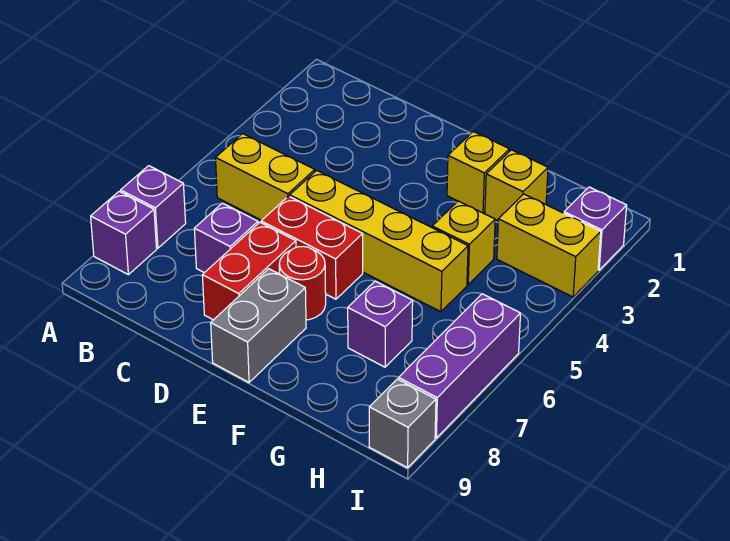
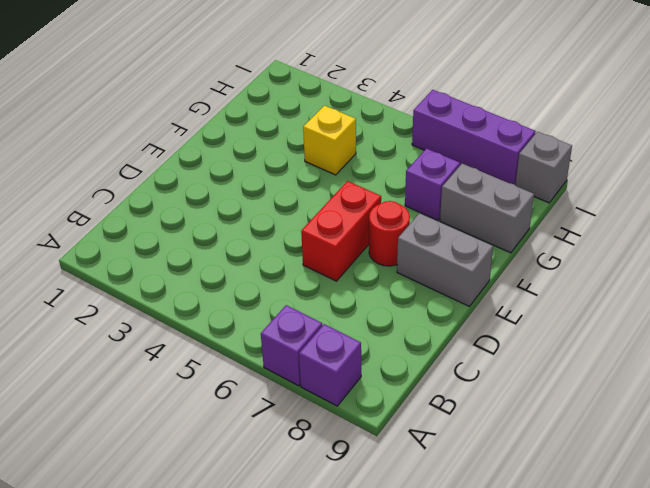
grey 1x2 brick [440,164,534,253] -> none
none -> yellow 1x2 brick [216,134,315,220]
none -> purple 1x1 brick [194,203,258,273]
none -> yellow 1x4 brick [290,170,468,312]

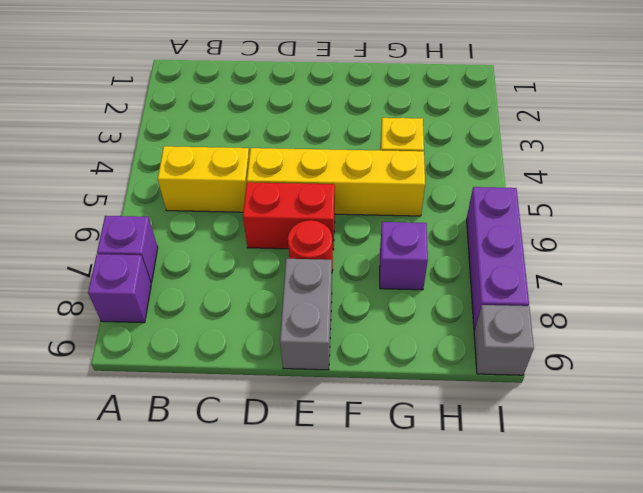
none -> purple 1x1 brick [194,203,258,273]
none -> red 1x2 brick [202,222,296,320]
none -> yellow 1x1 brick [447,132,509,213]

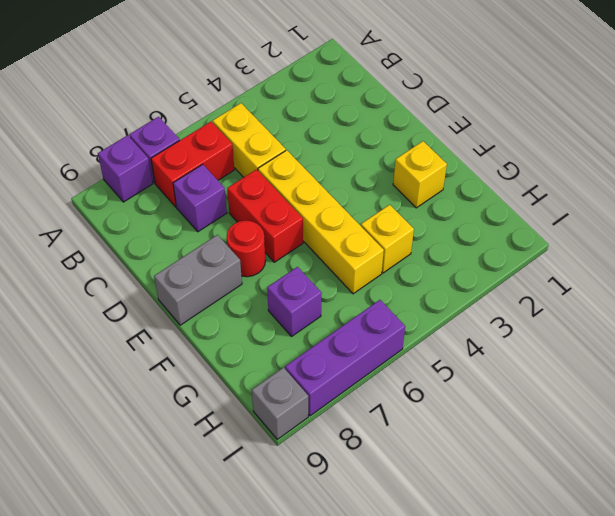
red 1x2 brick [151,122,234,207] -> red 1x2 brick moved to [202,222,296,320]
none -> yellow 1x1 brick [485,150,548,221]
none -> yellow 1x2 brick [497,194,601,297]
none -> purple 1x1 brick [564,187,627,270]

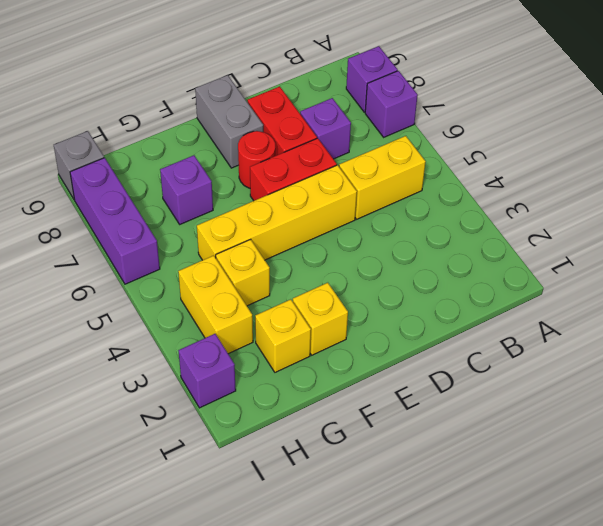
yellow 1x2 brick [178,256,253,354] -> yellow 1x2 brick turned to [497,194,601,297]

